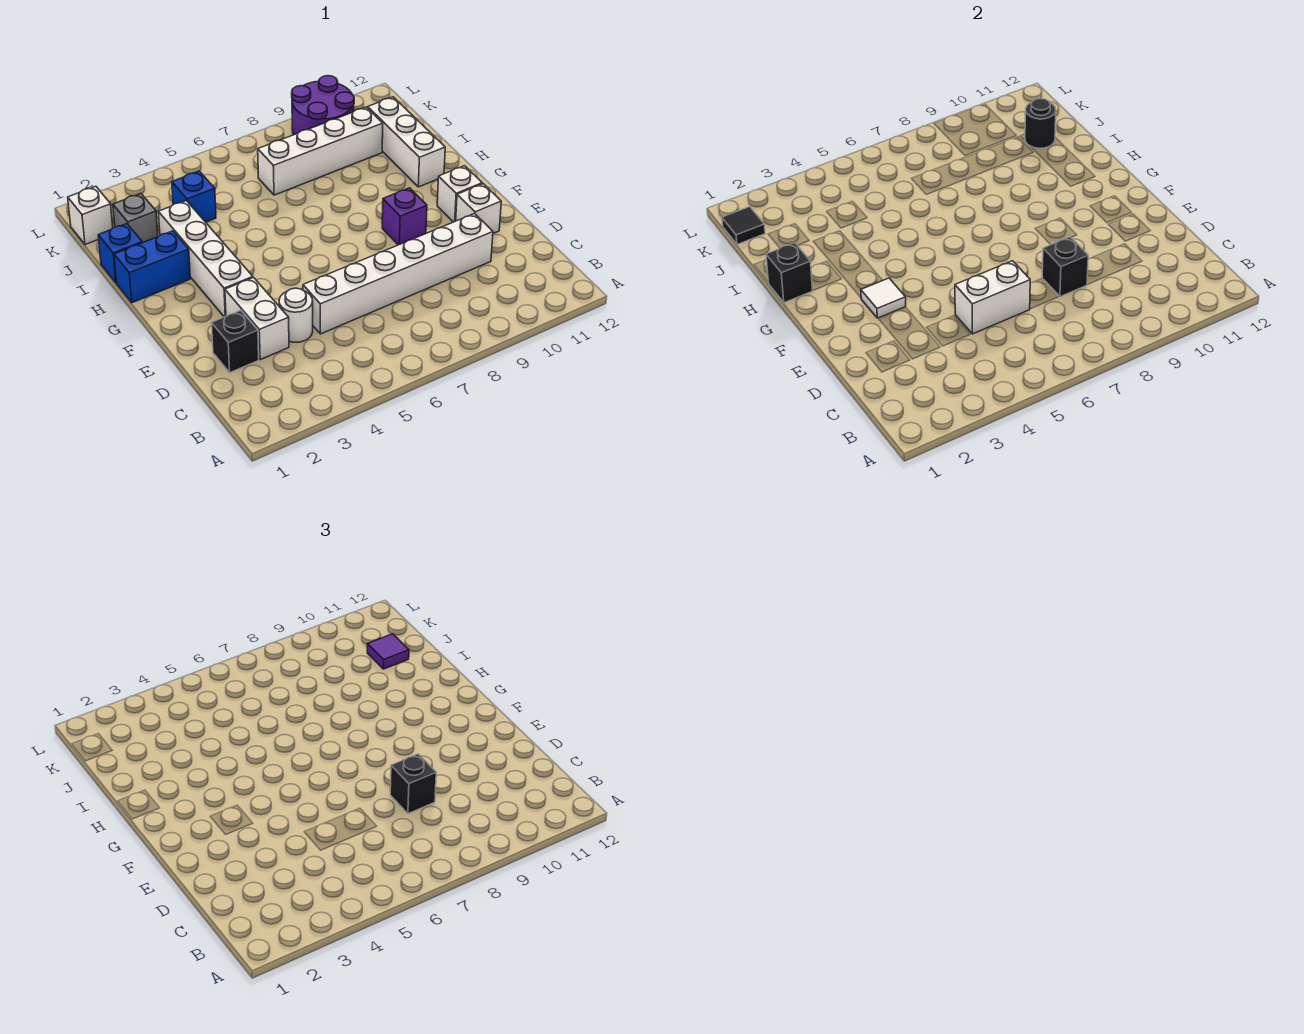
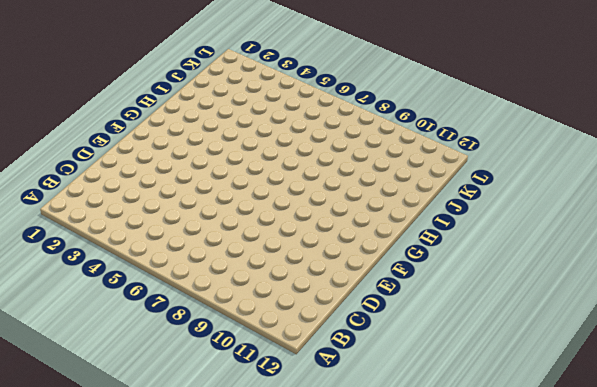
none -> black 1x1 brick [212,310,259,372]
none -> white 1x2 brick [225,278,289,360]
none -> white 1x1 round brick [279,288,313,342]

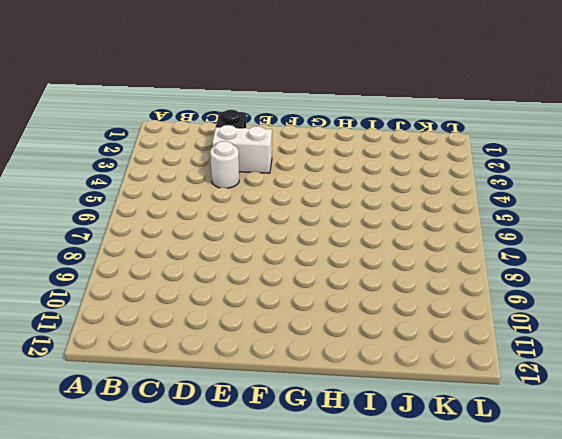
none -> white 1x6 brick [303,214,493,334]
none -> white 1x1 brick [456,184,501,233]
none -> white 1x4 brick [158,201,253,317]

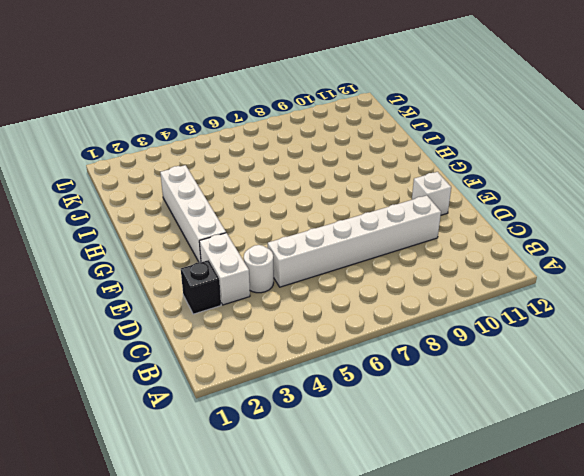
none -> purple 1x1 brick [382,188,427,245]
none -> white 1x1 brick [437,166,482,222]
none -> blue 1x2 brick [114,231,190,303]

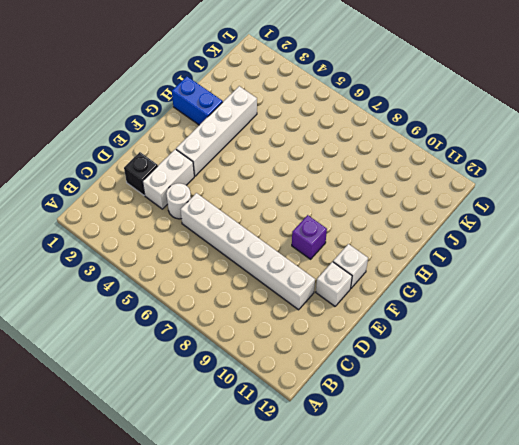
none -> white 1x3 brick [368,97,445,187]
none -> blue 1x1 brick [98,224,142,283]
none -> grey 1x1 brick [113,194,158,243]

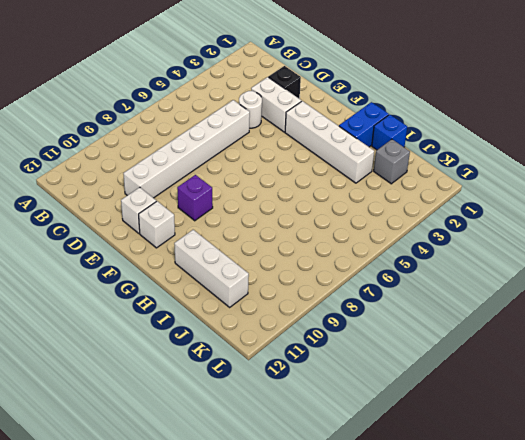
none -> blue 1x1 brick [172,171,216,222]
none -> white 1x4 brick [258,107,383,195]
none -> white 1x1 brick [68,186,113,245]

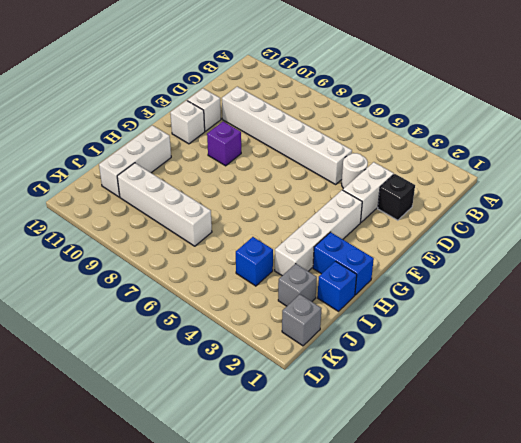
grey 1x1 brick [282,295,322,346] -> white 1x1 brick [68,186,113,245]
none -> purple 2x2 round brick [292,76,354,135]
none -> white 1x2 brick [955,261,1030,334]
none -> black 1x1 brick [1042,237,1088,297]

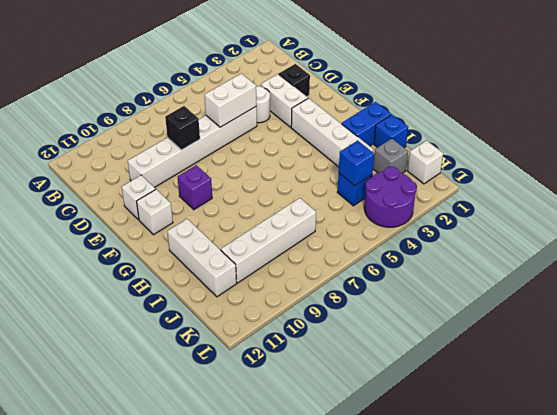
blue 1x1 brick [339,140,374,186] -> none
purple 2x2 round brick [364,167,417,227] -> purple 2x2 round brick moved to [292,76,354,135]
none -> white 1x1 tile [861,278,906,318]
none -> black 1x1 brick [766,243,813,303]
none -> black 1x1 round brick [1025,98,1056,148]

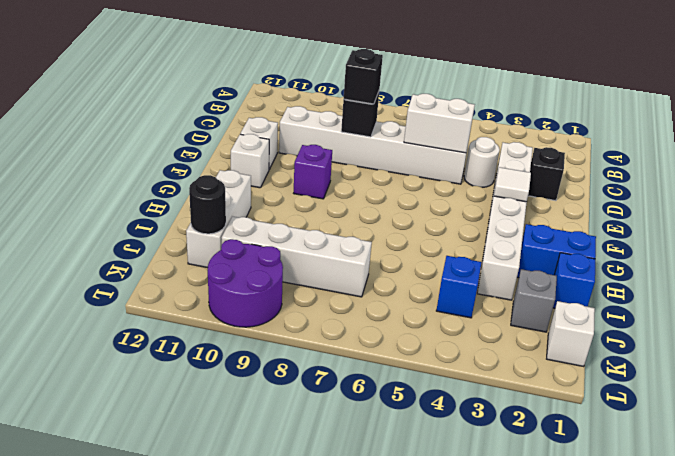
none -> black 1x1 brick [766,243,813,303]
none -> black 1x1 tile [722,207,765,245]
none -> purple 1x1 tile [367,634,409,669]

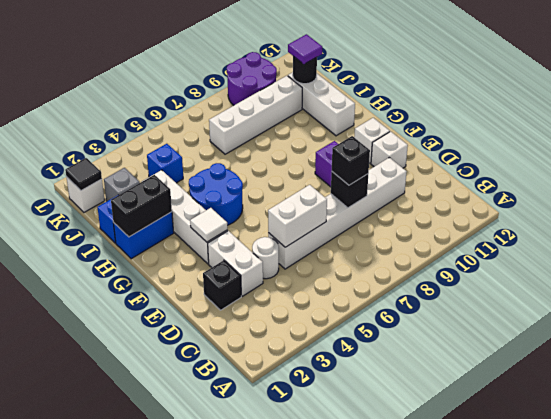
blue 2x2 round brick [189,163,243,225] -> none
black 1x2 brick [111,175,172,237] -> black 1x1 brick [766,243,813,303]

